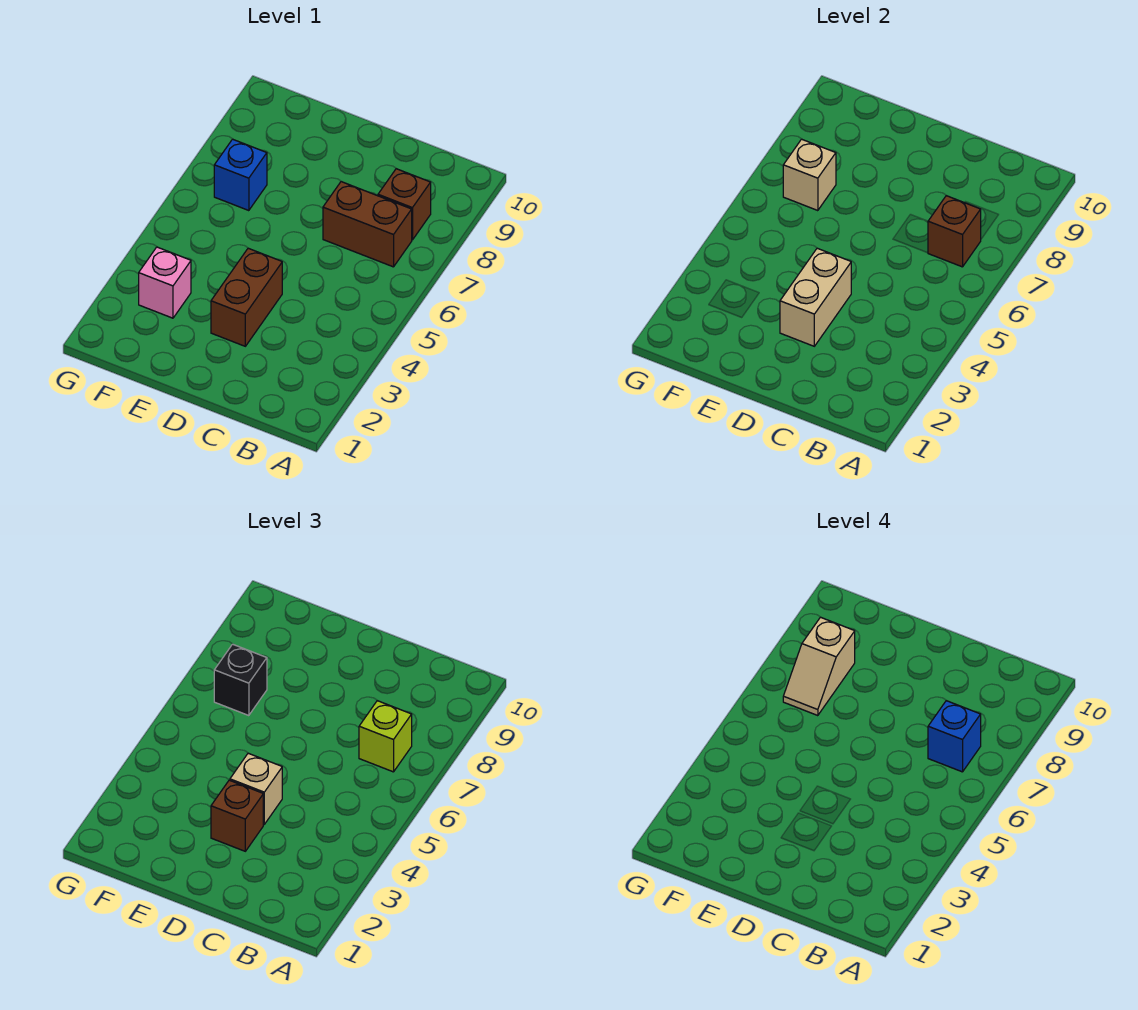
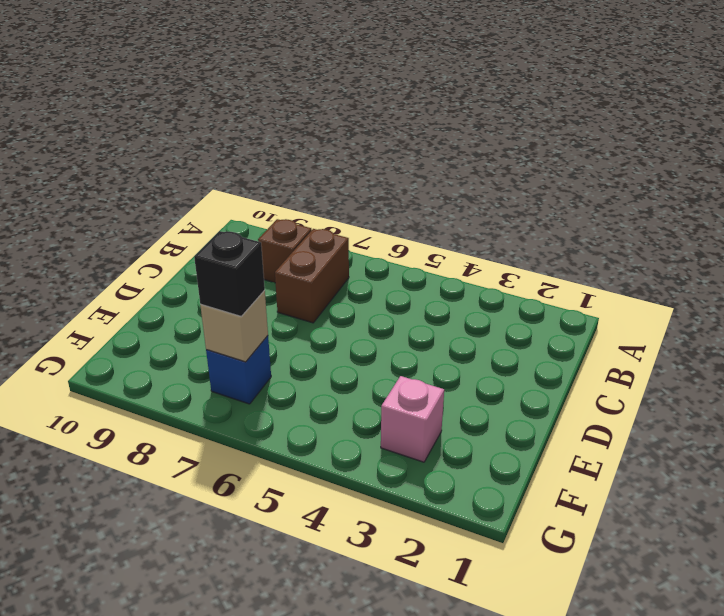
none -> brown 1x2 brick [211,248,282,346]
none -> brown 1x1 brick [928,196,981,267]
none -> tan 1x2 brick [780,248,851,346]

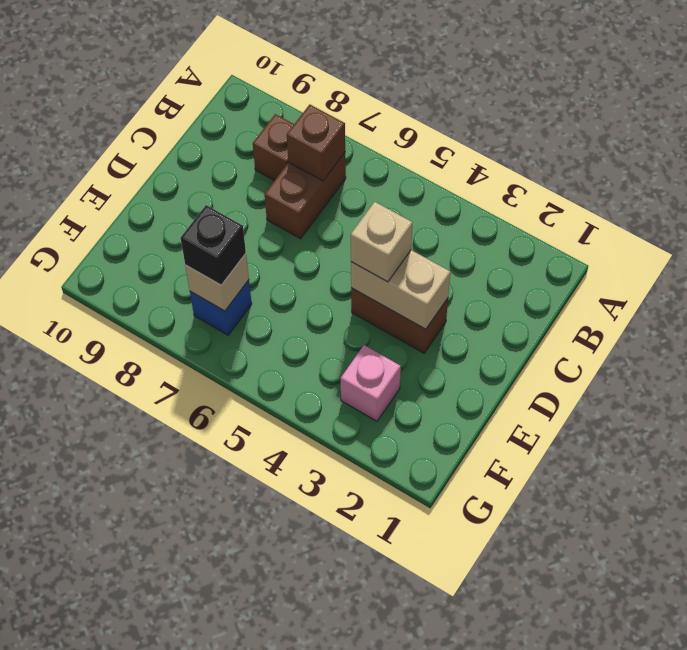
none -> lime 1x1 brick [359,701,412,772]
none -> brown 1x1 brick [211,780,264,851]
none -> blue 1x1 brick [928,701,981,772]

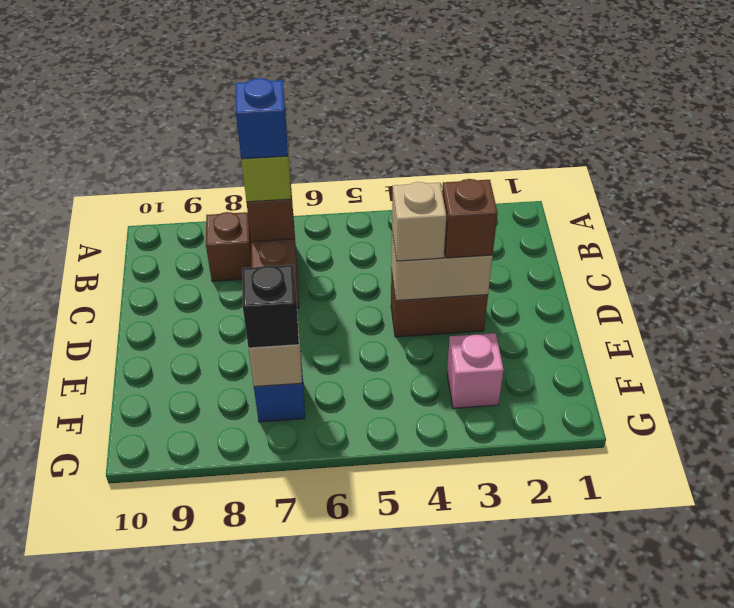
none -> tan 1x2 slope [783,617,855,716]

